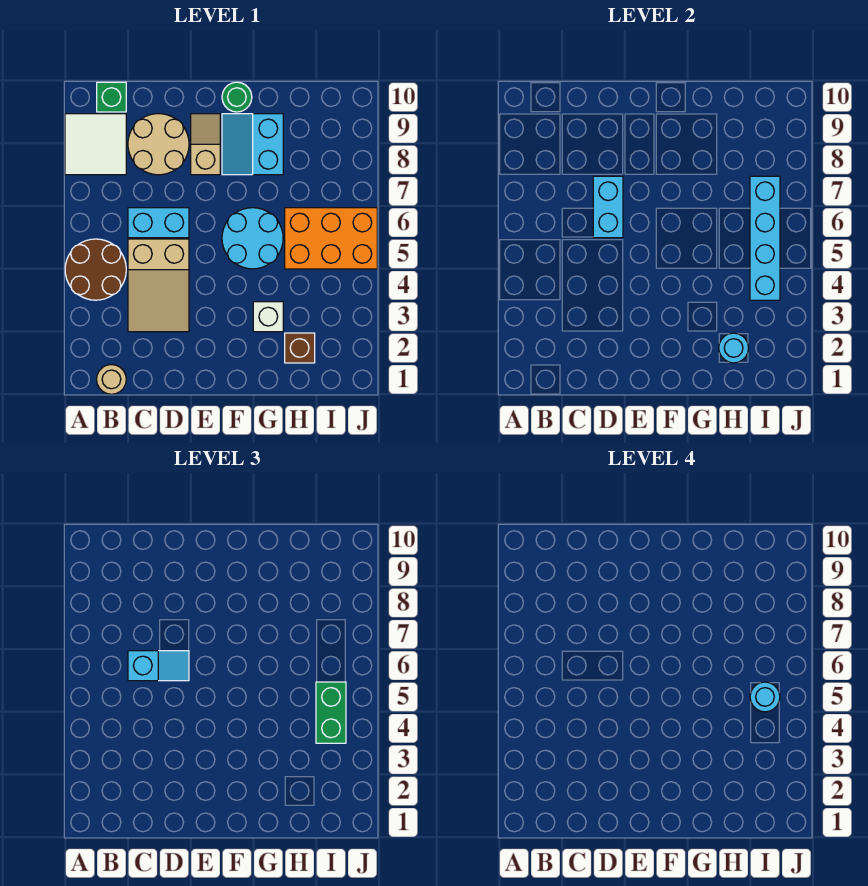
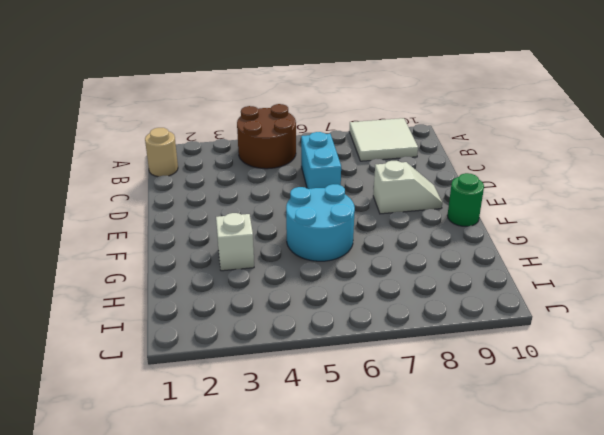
white 1x2 slope [373,161,442,214] -> tan 1x2 slope [191,114,220,175]
none -> green 1x1 brick [97,82,126,112]
none -> tan 2x3 slope [128,239,189,332]
none -> tan 2x2 round brick [128,114,189,175]

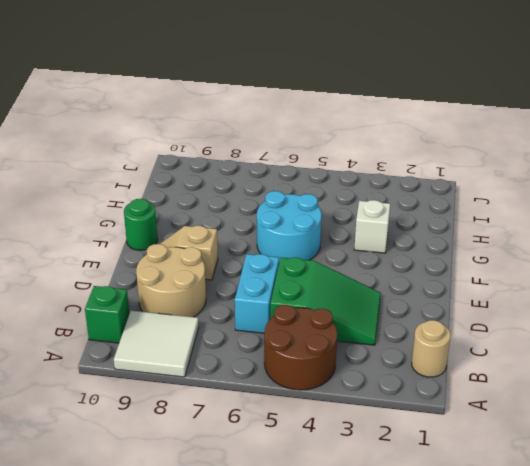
green 2x3 slope [270,258,381,345] -> tan 2x3 slope [128,239,189,332]
none -> cyan 2x2 slope [222,114,283,175]
none -> brown 1x1 brick [285,333,315,363]
none -> orange 2x3 brick [285,208,377,269]

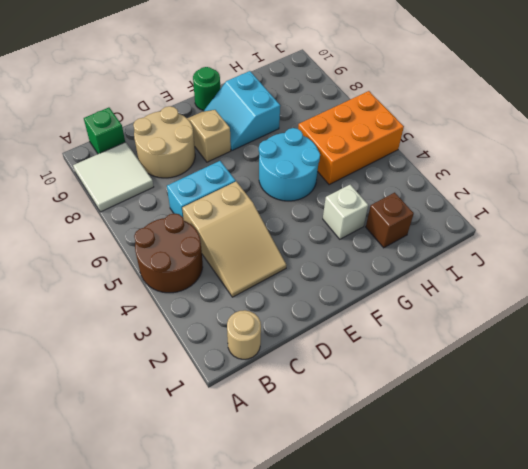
none -> cyan 1x2 brick [593,176,623,238]
none -> cyan 1x1 round brick [719,333,748,363]
none -> cyan 1x4 brick [750,176,780,300]

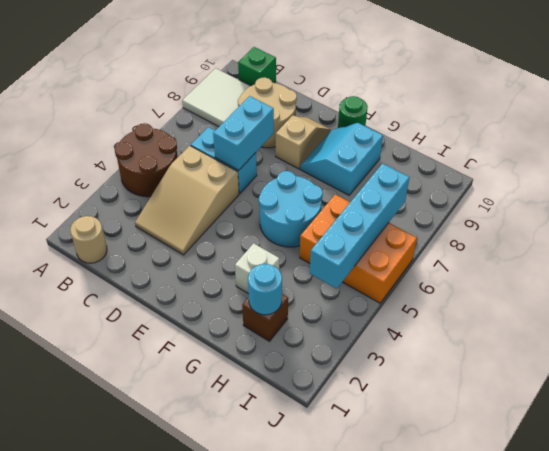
none -> cyan 1x2 slope [128,651,189,681]
none -> green 1x2 brick [316,682,346,743]
none -> cyan 1x1 round brick [750,682,780,712]

